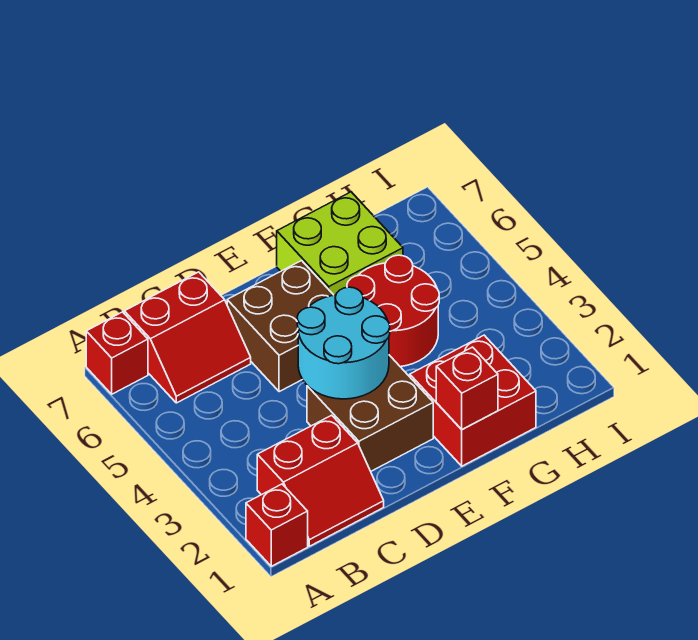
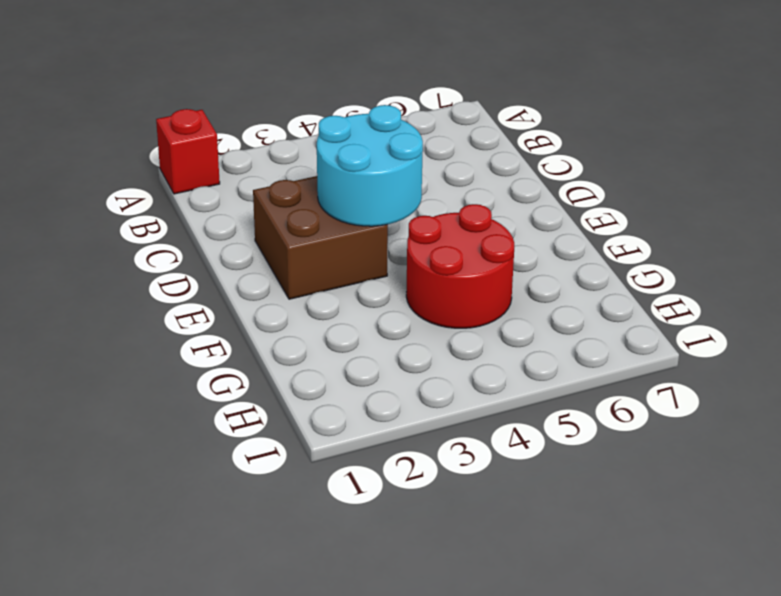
none -> red 1x1 brick [86,312,148,394]
none -> red 2x2 slope [257,415,384,546]

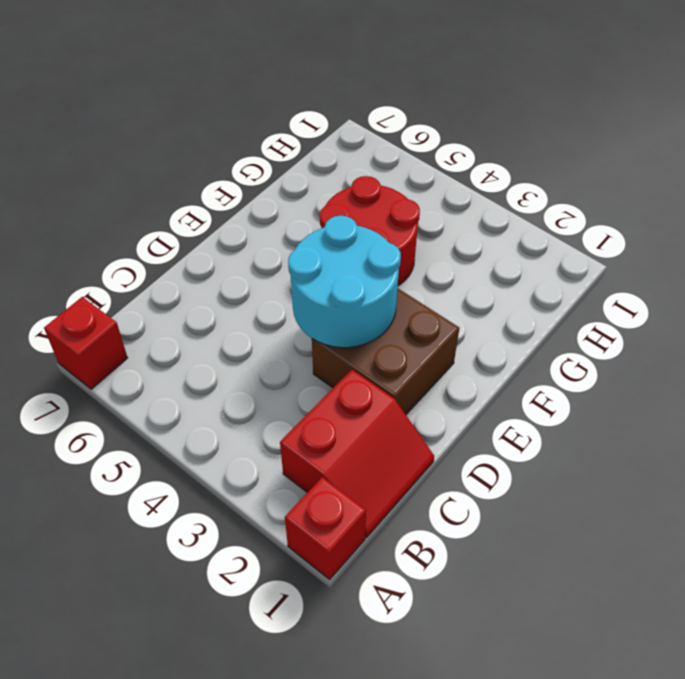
none -> red 2x2 slope [124,272,251,403]
none -> brown 2x2 brick [227,261,333,392]

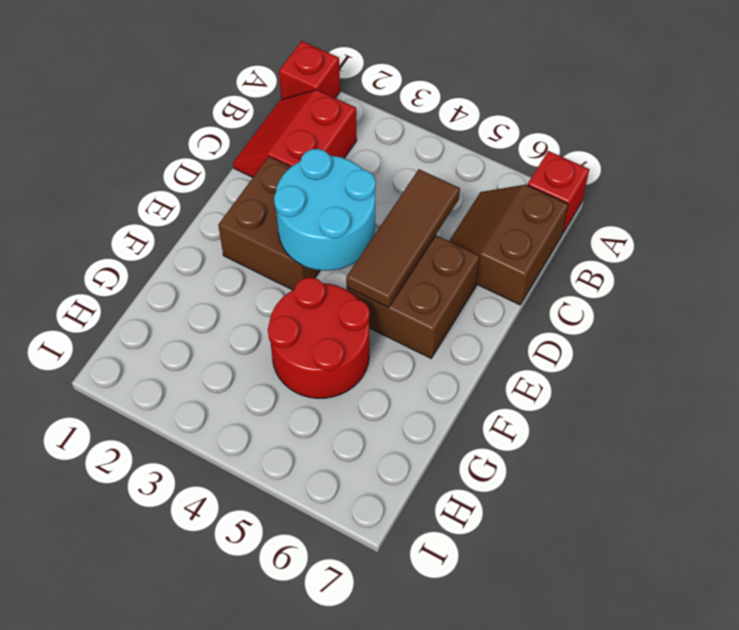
brown 2x2 slope [449,185,568,305] -> red 2x2 slope [124,272,251,403]
brown 1x3 tile [346,169,460,307] -> none
none -> red 2x2 brick [410,335,536,466]
none -> lime 2x2 brick [277,192,403,295]

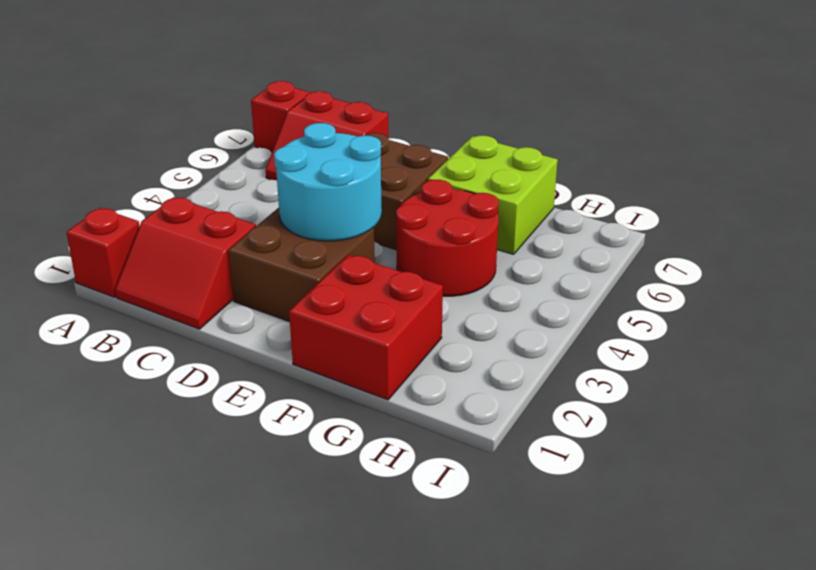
none -> red 1x1 brick [436,347,498,430]

